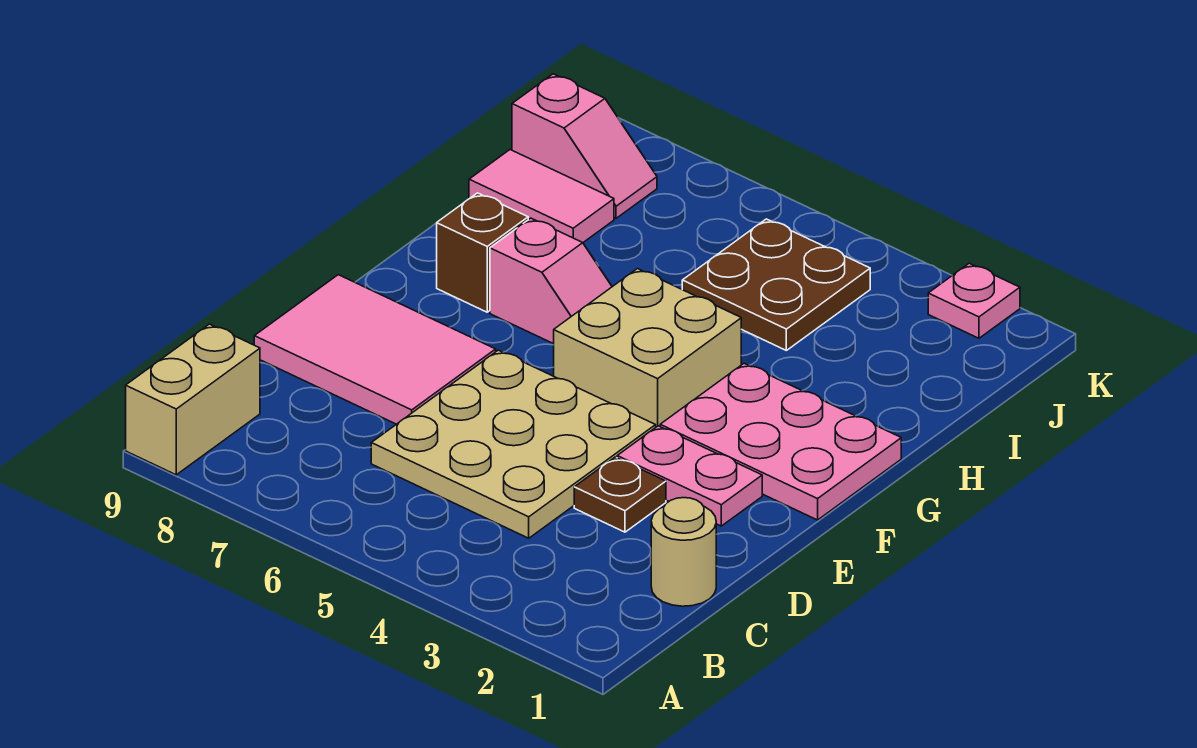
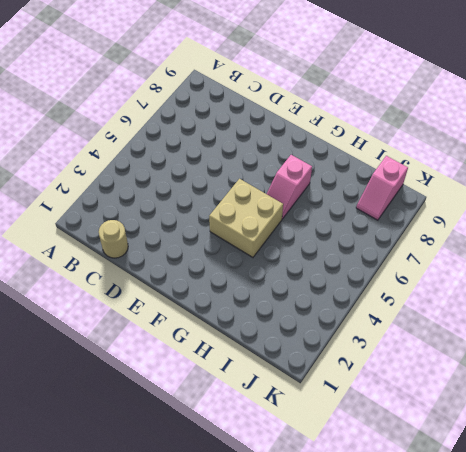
none -> tan 1x2 brick [126,324,260,475]
none -> tan 3x3 plate [371,350,656,538]
none -> brown 1x1 plate [574,457,666,532]

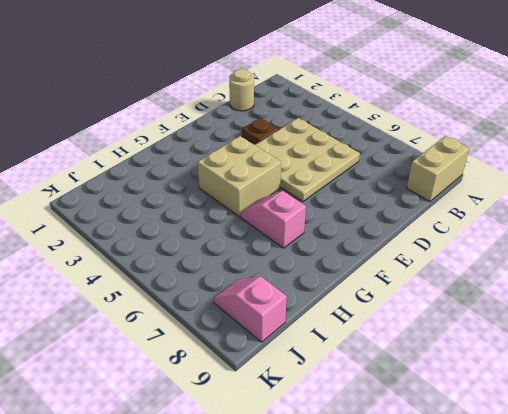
none -> pink 2x3 tile [254,275,496,424]
none -> pink 1x2 plate [617,426,762,526]
none -> pink 2x3 plate [660,363,901,520]

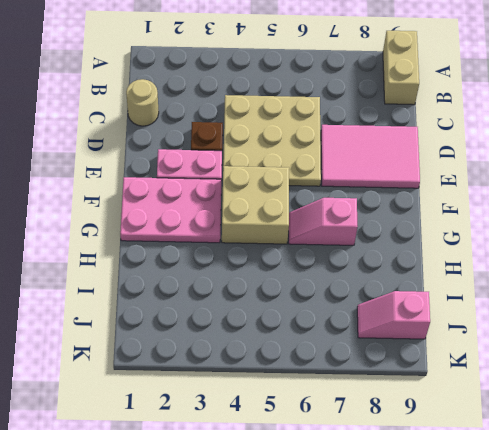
none -> brown 1x1 brick [437,193,528,312]
none -> brown 2x2 plate [682,219,870,350]
none -> pink 1x2 tile [469,150,614,243]

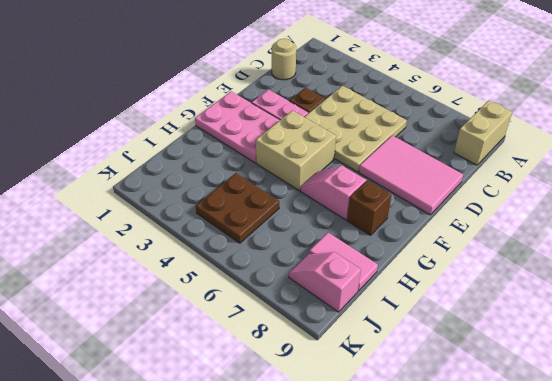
none -> pink 1x1 plate [928,263,1020,338]

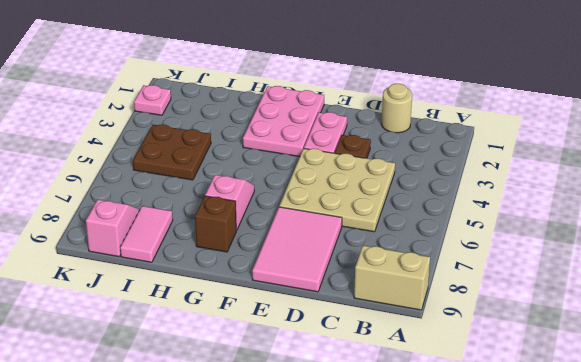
none -> tan 2x2 brick [554,269,741,427]

